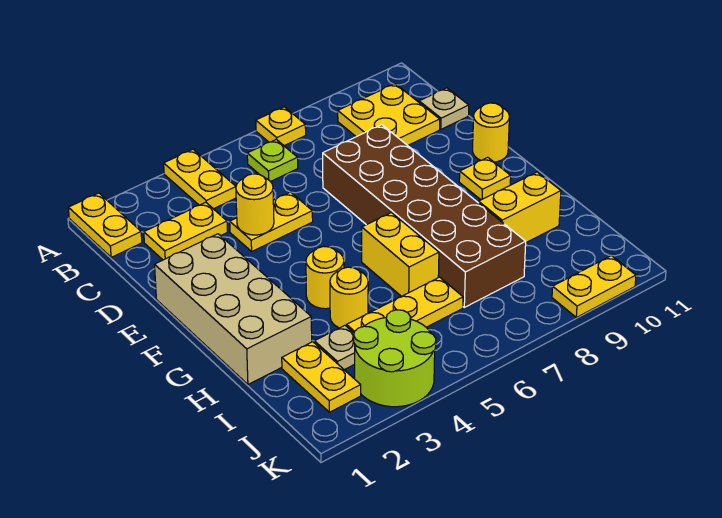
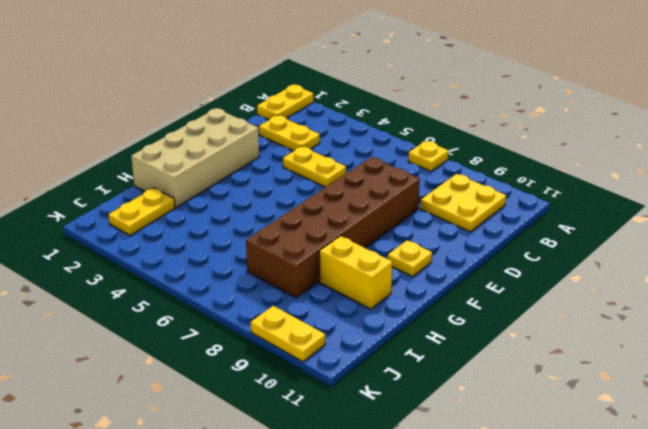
none -> yellow 1x2 plate [164,149,236,209]
none -> lime 1x1 plate [247,139,298,182]
none -> tan 1x1 plate [419,88,469,129]

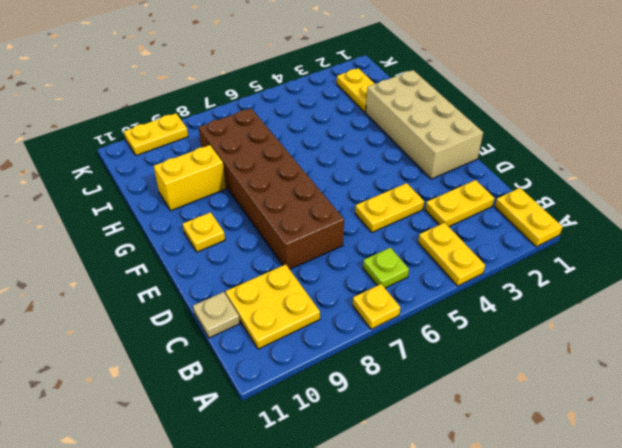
none -> yellow 1x1 round brick [473,103,509,162]
none -> yellow 1x1 round brick [306,246,344,309]
none -> yellow 1x2 brick [362,213,439,296]

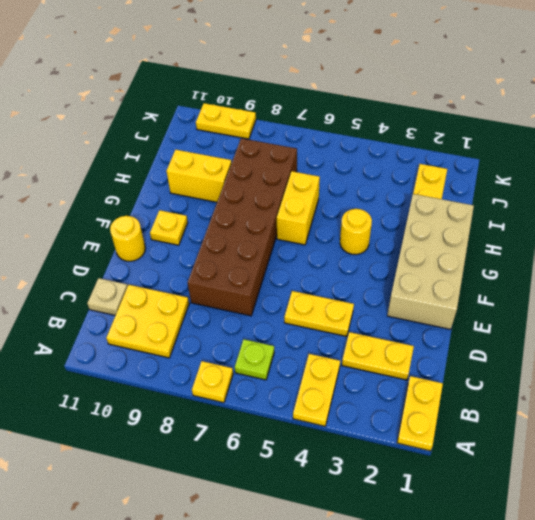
none -> yellow 1x1 round brick [330,267,368,328]
none -> tan 1x1 plate [314,325,355,370]
none -> yellow 1x3 plate [347,277,463,333]

